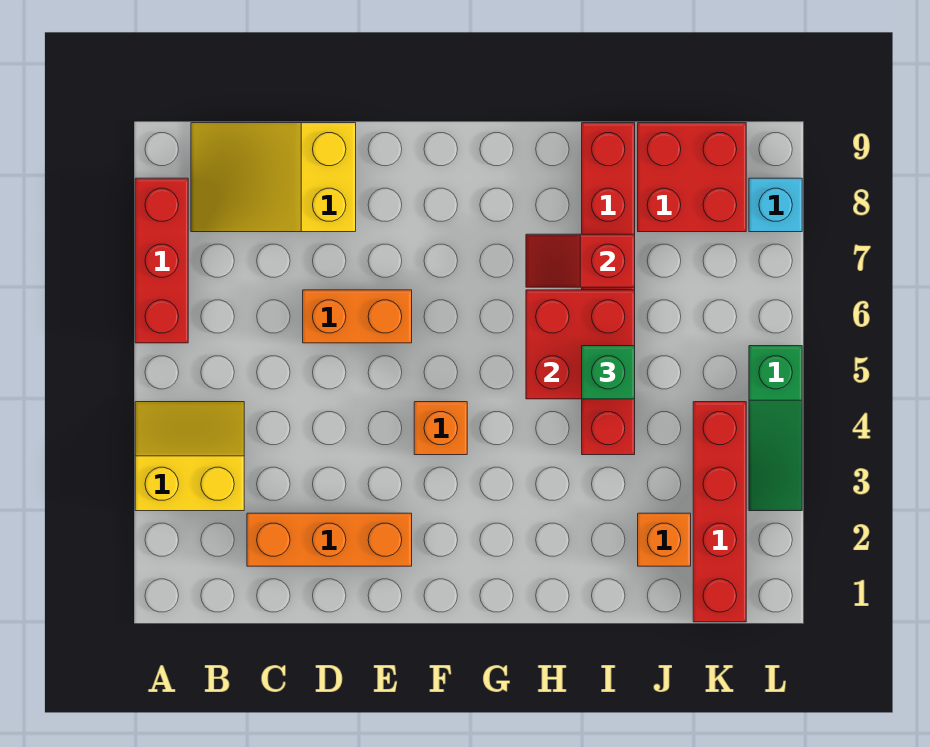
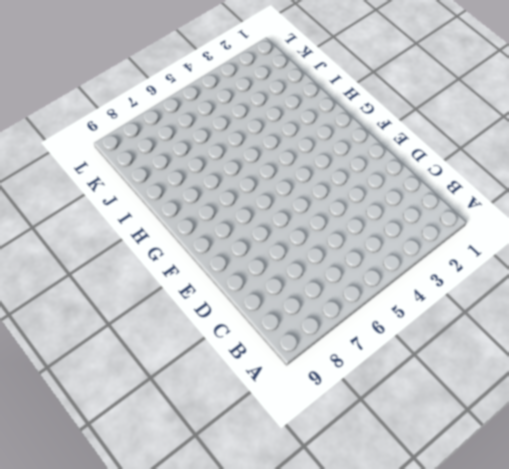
none -> yellow 2x2 slope [135,402,244,511]
none -> red 1x3 brick [135,178,188,343]
none -> yellow 2x3 slope [191,123,356,232]

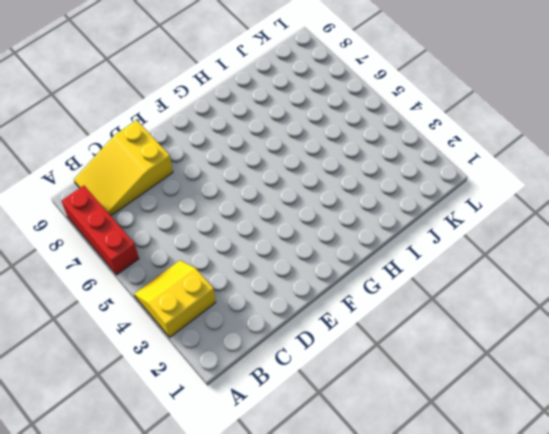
none -> orange 1x3 brick [247,513,412,566]
none -> orange 1x2 brick [303,290,412,343]
none -> orange 1x1 brick [414,402,467,455]

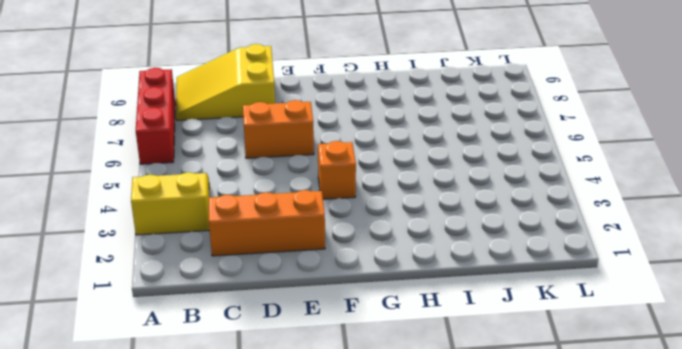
none -> red 1x6 brick [582,123,635,455]
none -> orange 1x1 brick [638,513,691,566]
none -> red 2x2 brick [638,123,746,232]

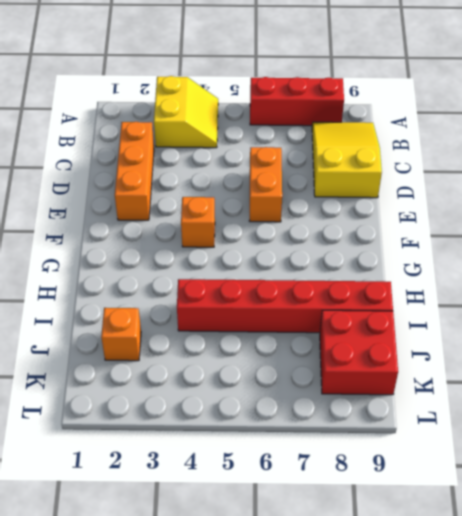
none -> red 1x4 brick [693,402,746,622]
none -> green 1x3 slope [749,346,802,511]
none -> cyan 1x1 brick [749,178,802,232]

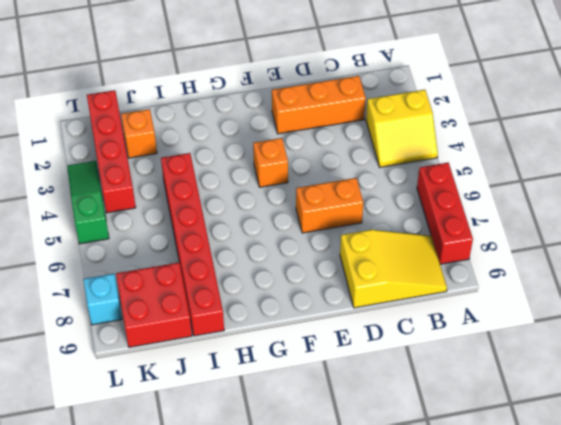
none -> red 2x2 brick [526,290,635,399]
none -> red 1x2 slope [526,234,635,287]
none -> green 1x1 brick [582,346,635,399]

